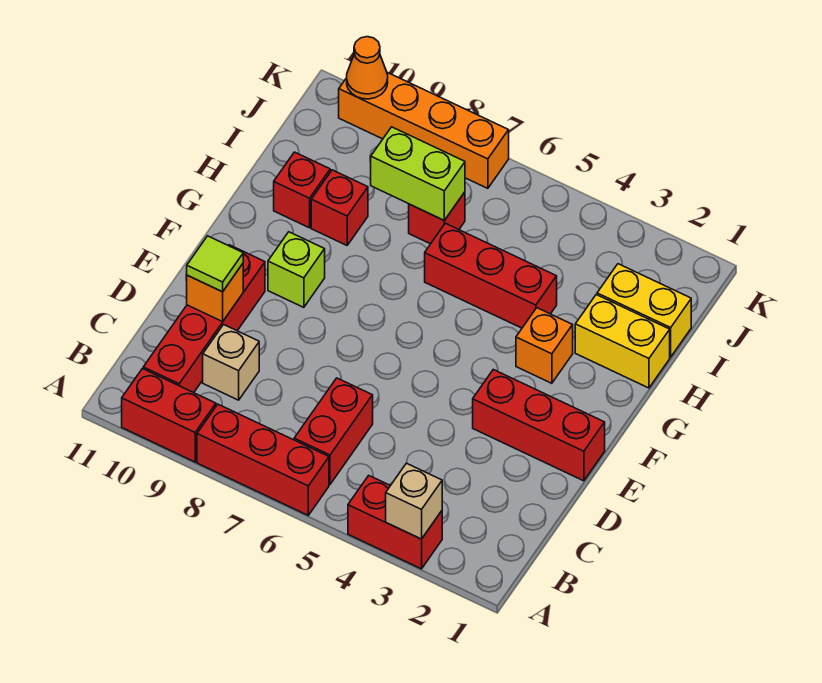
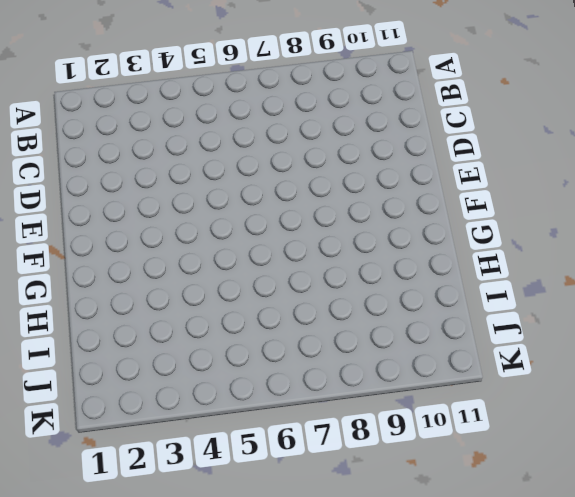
none -> red 1x2 brick [348,476,442,569]
none -> red 1x3 brick [197,404,329,515]
none -> red 1x2 brick [122,369,216,462]

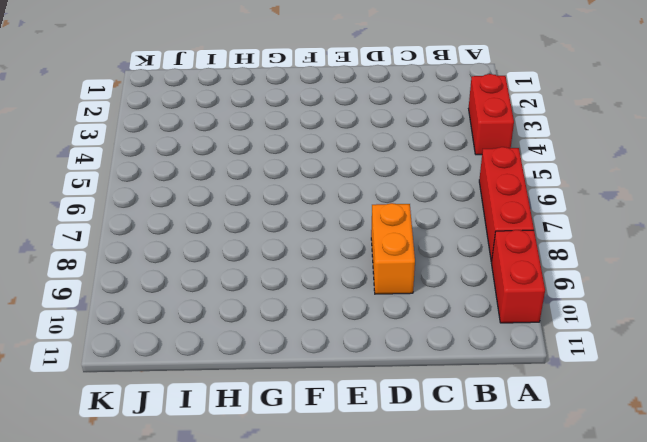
orange 1x2 brick [371,203,415,294] -> none
none -> red 1x2 brick [294,378,373,484]
none -> red 1x4 brick [143,245,265,393]
none -> tan 1x1 brick [203,325,259,400]

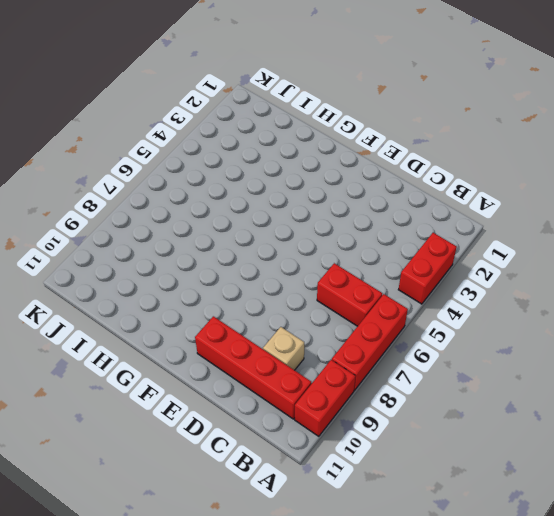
none -> red 1x3 brick [473,370,605,481]
none -> lime 1x1 brick [268,232,325,307]
none -> orange 1x1 brick [516,308,573,383]

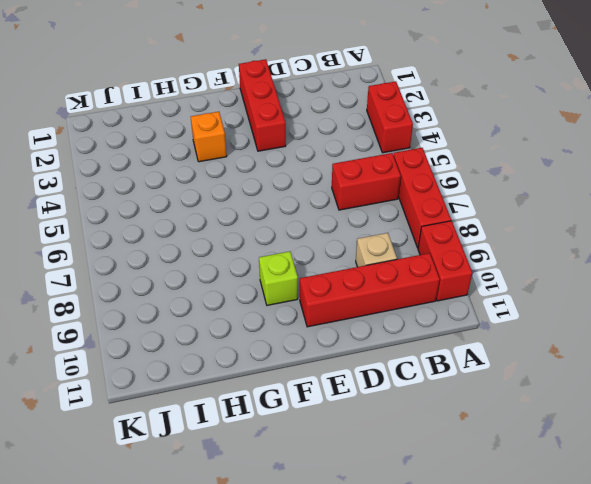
none -> yellow 1x2 brick [575,295,670,388]
none -> red 1x3 brick [425,223,557,328]
none -> red 1x1 brick [311,170,368,245]

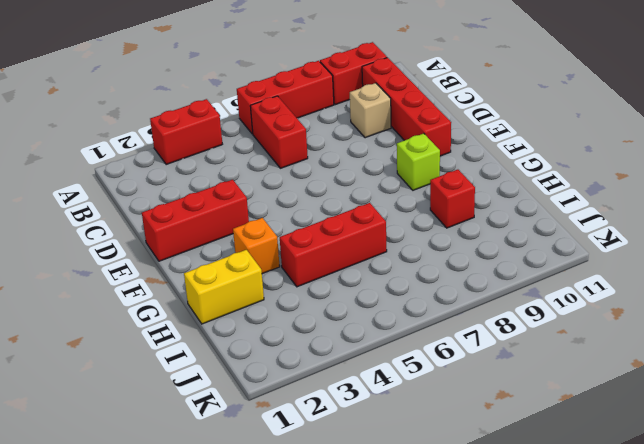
none -> red 1x1 brick [274,152,330,228]
none -> yellow 1x2 brick [597,264,691,357]
none -> red 1x1 brick [409,192,465,244]

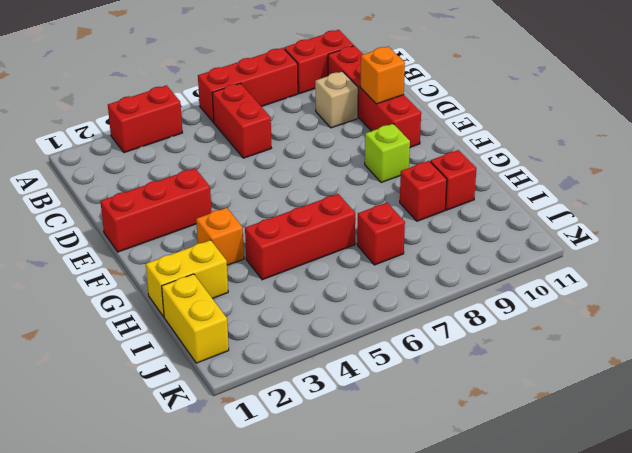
yellow 1x2 brick [162,274,229,363] -> yellow 1x2 brick turned to [597,264,691,357]
none -> orange 1x4 brick [339,72,509,188]
none -> tan 1x1 brick [386,463,442,539]
none -> lime 1x2 brick [371,127,465,220]

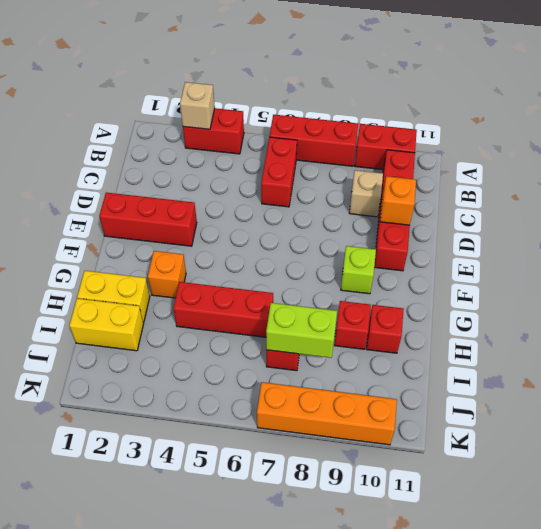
none -> orange 1x1 cone [347,37,388,99]
none -> lime 1x1 tile [187,236,243,292]

